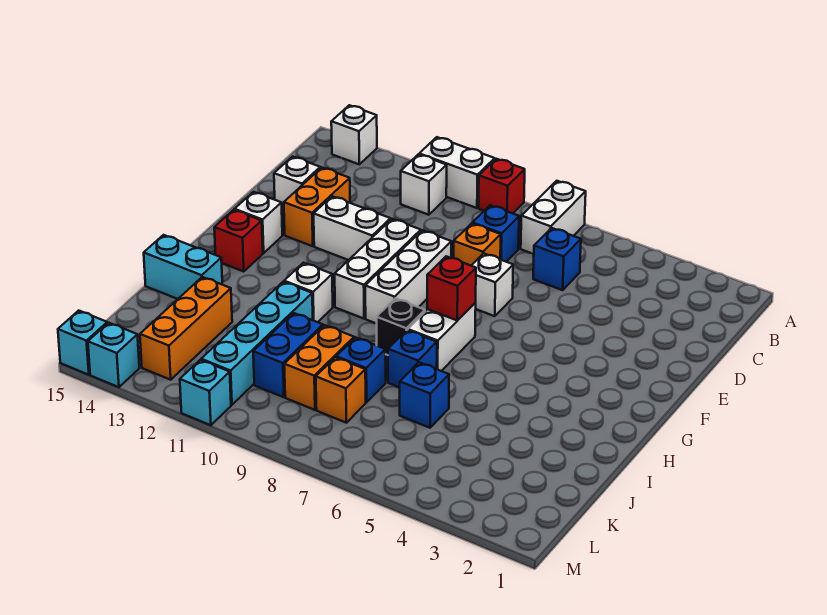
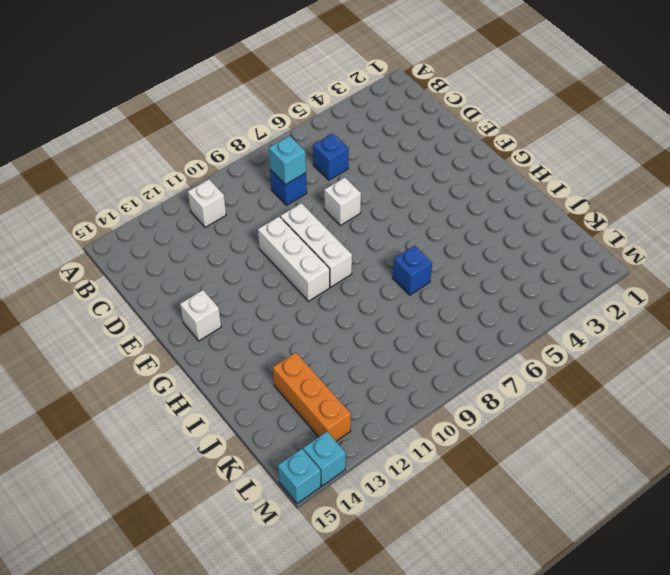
cyan 1x1 brick [269,136,306,185] -> cyan 1x1 brick moved to [180,360,231,425]
none -> white 1x2 brick [521,181,586,254]
none -> red 1x1 brick [478,159,525,213]
none -> white 1x2 brick [419,137,495,208]
none -> white 1x1 brick [331,105,377,164]

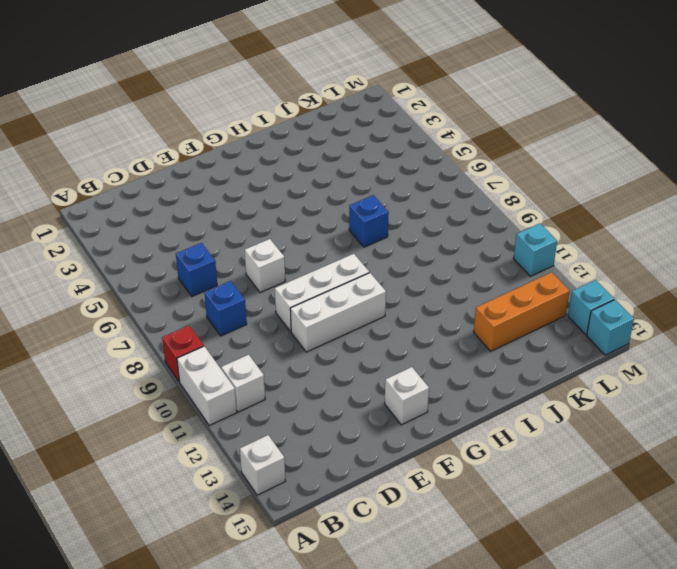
none -> white 1x2 brick [521,181,586,254]
none -> orange 1x1 brick [454,223,501,266]
none -> orange 1x2 brick [284,168,350,246]
none -> white 1x1 brick [274,157,320,210]

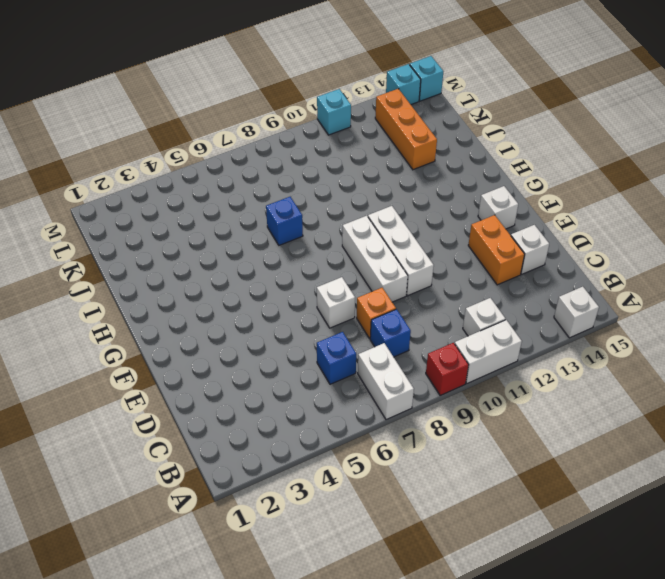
none -> white 1x2 brick [314,196,391,260]
none -> white 1x2 brick [408,303,476,371]
none -> red 1x1 brick [214,210,263,271]
none -> black 1x1 brick [377,298,425,355]

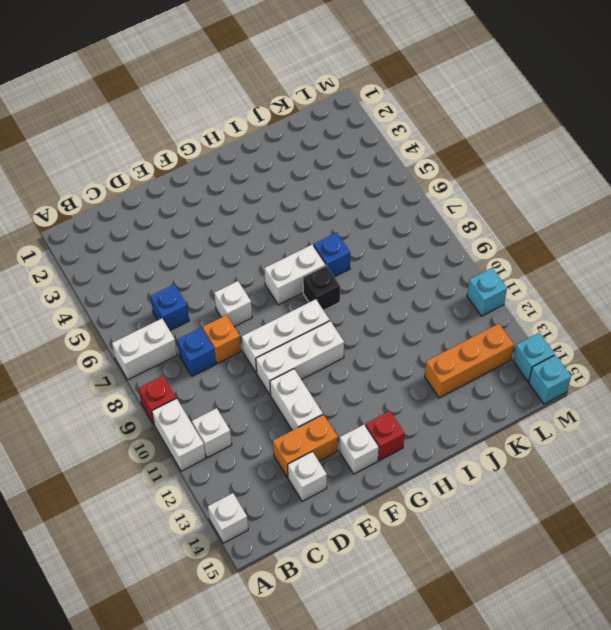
none -> white 1x1 brick [284,263,333,322]
none -> cyan 1x4 brick [201,282,313,405]
none -> cyan 1x2 brick [144,235,222,299]
none -> blue 1x1 brick [400,362,449,428]

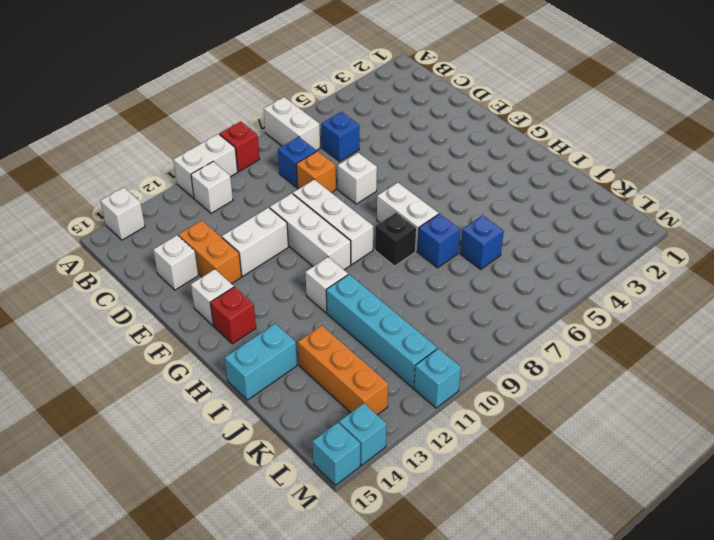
none -> blue 1x1 brick [336,337,386,402]
none -> orange 1x2 brick [284,325,354,410]
none -> blue 1x2 brick [253,313,323,397]
none -> orange 1x1 brick [316,357,366,423]

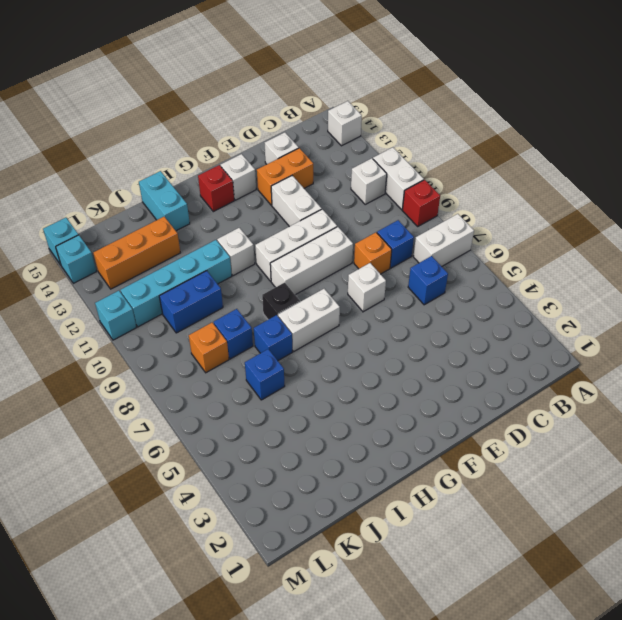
none -> orange 1x2 brick [284,325,354,410]
none -> red 1x1 brick [427,256,476,320]

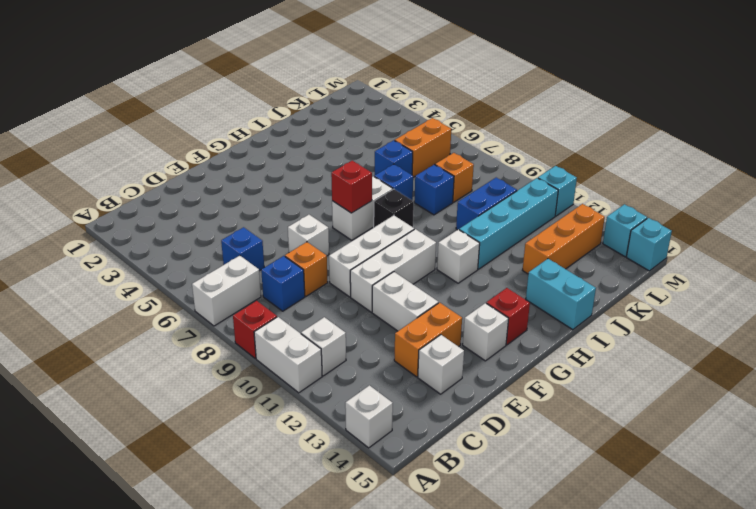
orange 1x2 brick [395,118,451,177] -> orange 1x2 brick moved to [284,325,354,410]

